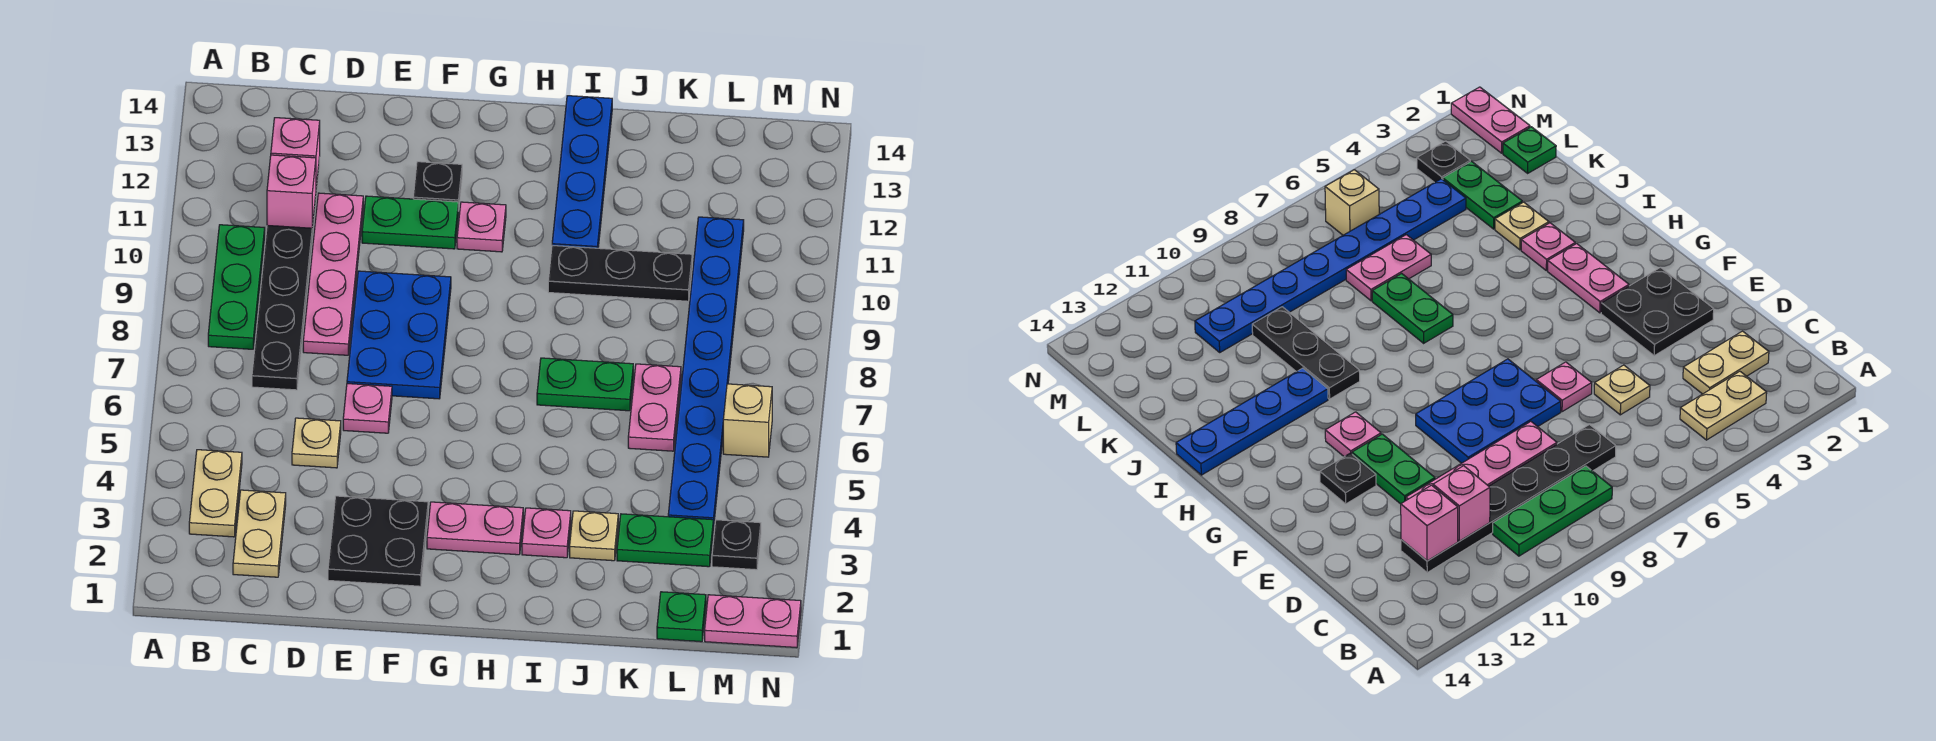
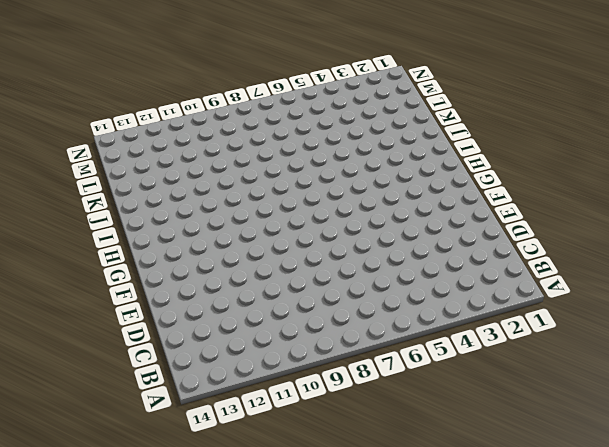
none -> tan 1x2 plate [189,450,242,537]
none -> green 1x3 plate [208,225,265,349]
none -> tan 1x2 plate [233,490,286,577]

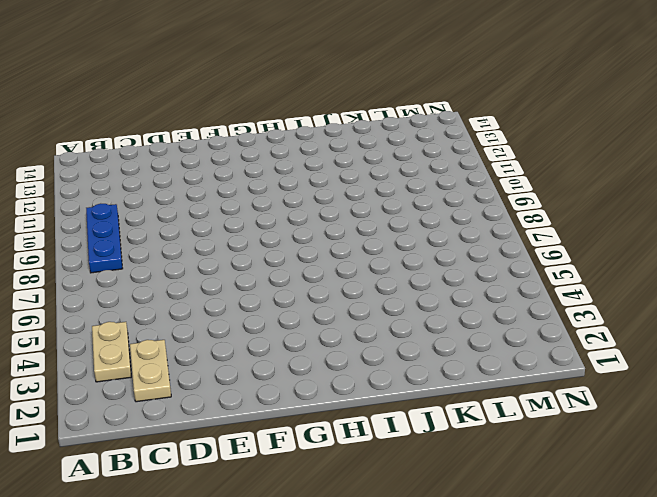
blue 1x3 plate [86,204,123,273] -> green 1x3 plate [208,225,265,349]
none -> black 1x6 plate [252,157,320,390]
none -> tan 1x1 plate [292,418,341,468]
none -> pink 1x4 plate [303,193,363,355]

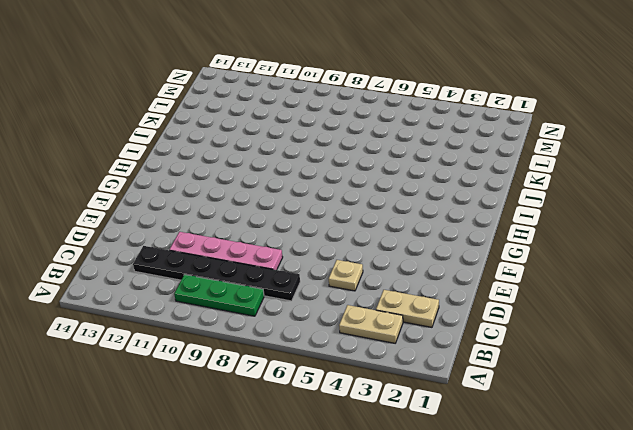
none -> black 2x2 plate [328,496,428,586]
none -> pink 1x1 plate [343,384,392,433]
none -> blue 2x3 plate [347,271,451,399]

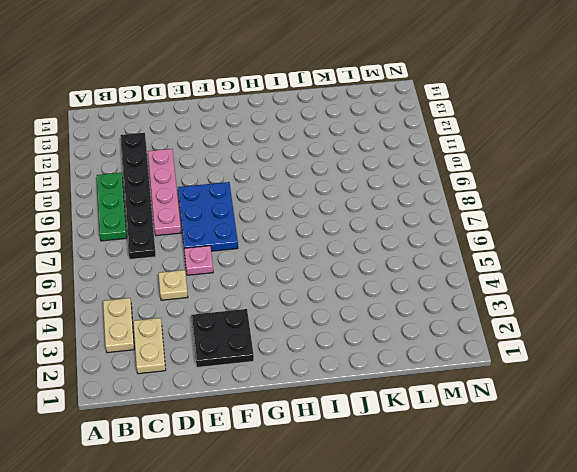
none -> green 1x2 plate [362,196,458,249]
none -> black 1x1 plate [413,162,462,211]
none -> pink 1x2 plate [427,502,523,555]

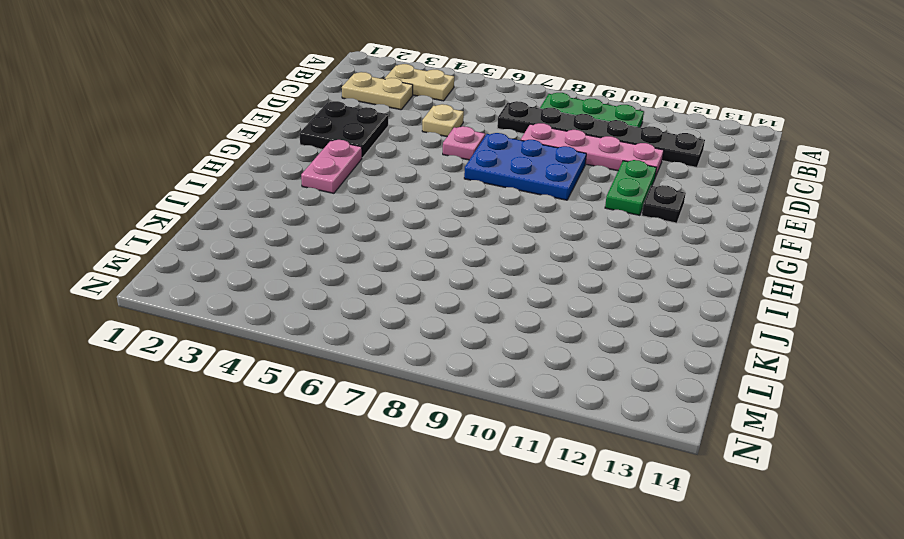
none -> pink 1x1 plate [457,202,506,252]
none -> pink 1x1 plate [522,508,571,558]
none -> green 1x2 plate [537,358,633,411]

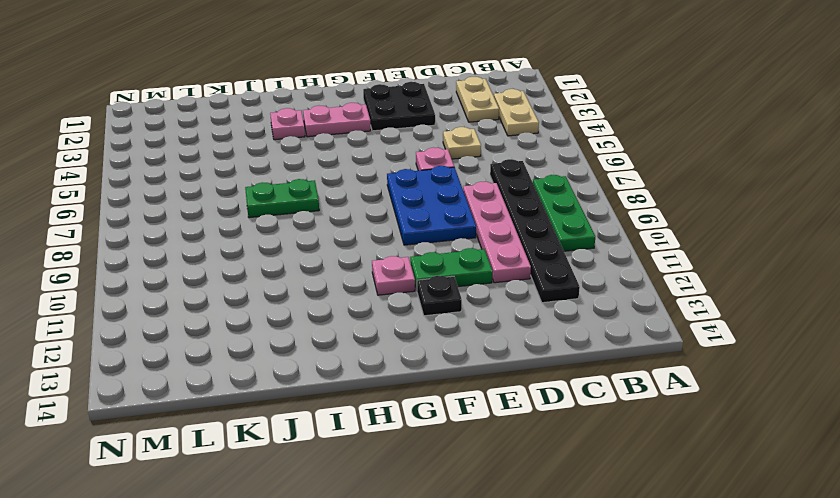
none -> black 1x3 plate [548,246,692,301]
none -> blue 1x4 plate [552,96,612,248]
none -> tan 1x1 plate [570,511,618,561]

